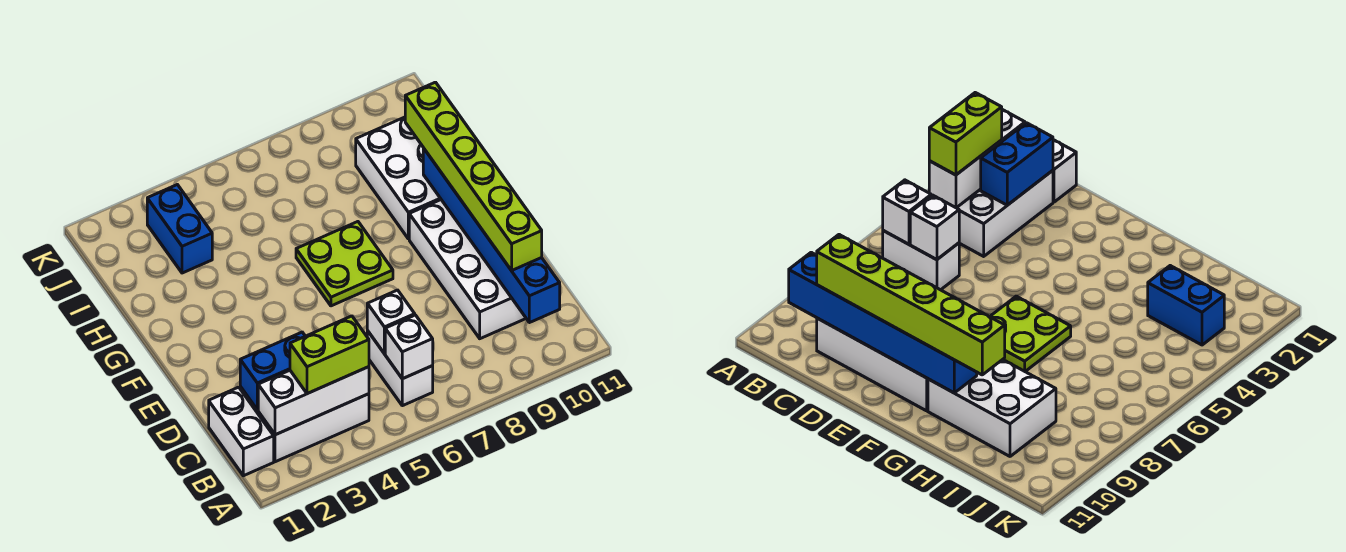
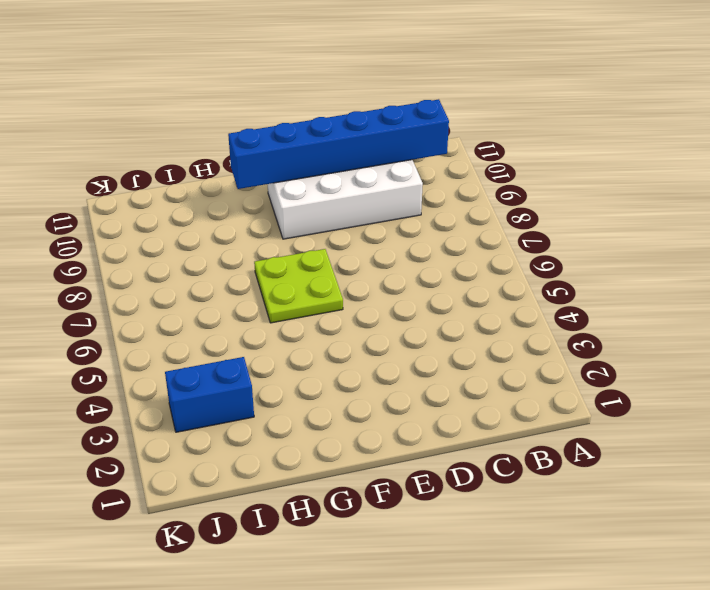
none -> white 1x2 brick [209,387,274,476]
none -> white 2x3 brick [240,387,369,462]
none -> white 1x2 brick [367,331,433,406]

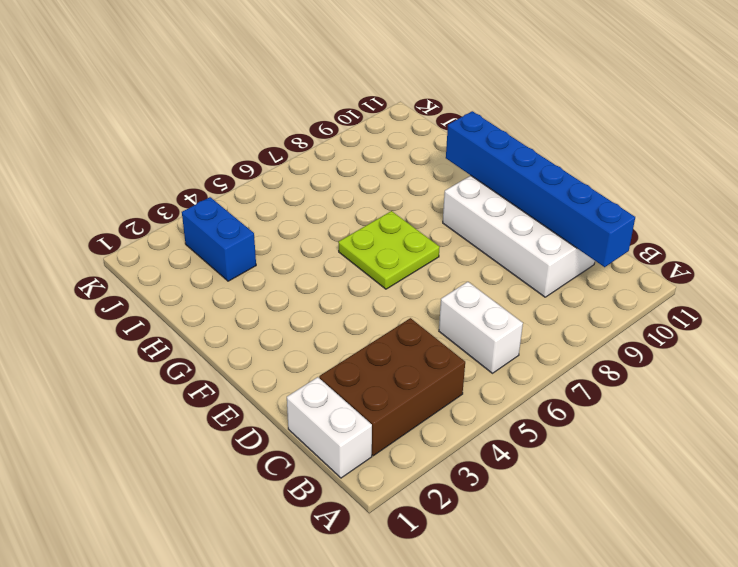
brown 2x3 brick [319,318,465,456] -> white 2x3 brick [240,387,369,462]
none -> white 2x3 brick [356,117,441,239]
none -> white 1x3 brick [258,367,369,435]
none -> white 1x1 brick [385,315,433,379]

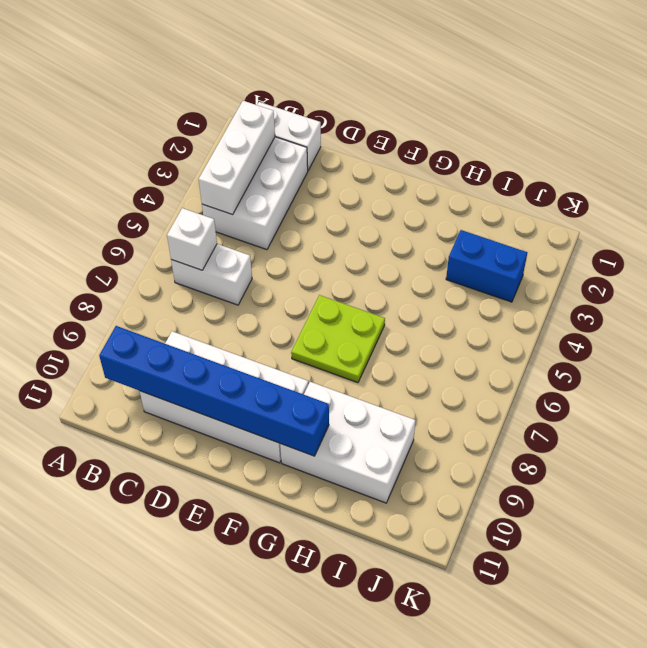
none -> blue 1x2 brick [240,332,305,410]
none -> white 1x1 brick [367,290,415,354]
none -> lime 1x2 brick [290,316,369,394]

